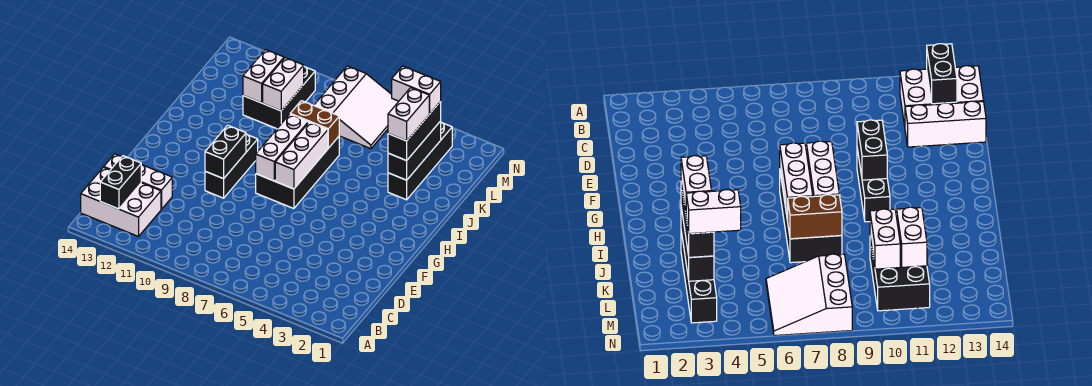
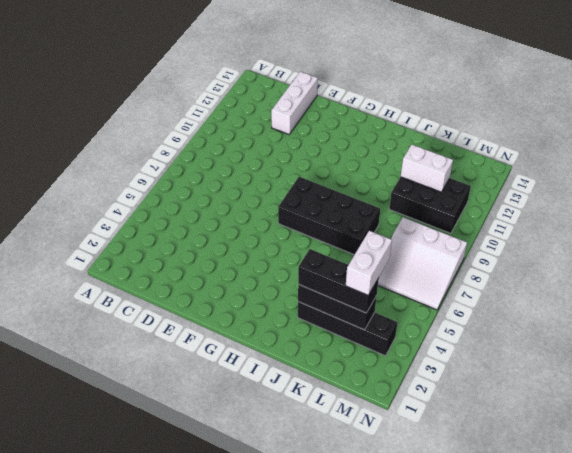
none -> white 2x3 brick [81,167,161,237]
none -> black 1x3 brick [205,134,258,198]
none -> black 1x2 brick [100,156,141,209]

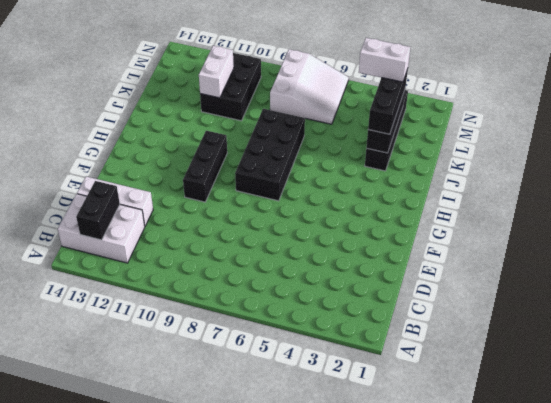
none -> black 1x2 brick [205,125,246,179]
none -> white 1x3 brick [275,122,328,189]
none -> white 1x3 brick [256,114,308,181]

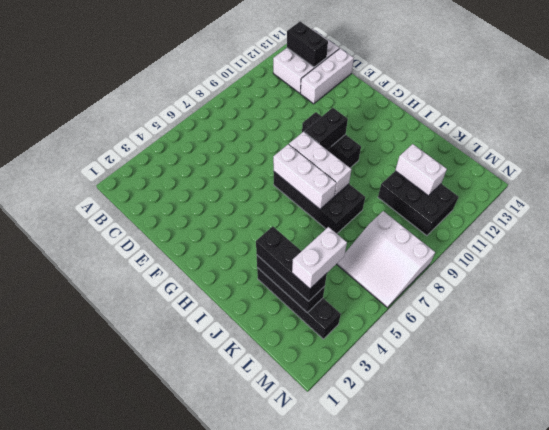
black 1x2 brick [304,108,348,150] -> black 1x2 brick turned to [205,125,246,179]
none -> brown 1x2 brick [290,101,339,148]
none -> white 1x2 brick [263,58,304,111]
none -> white 1x2 brick [388,88,430,141]

